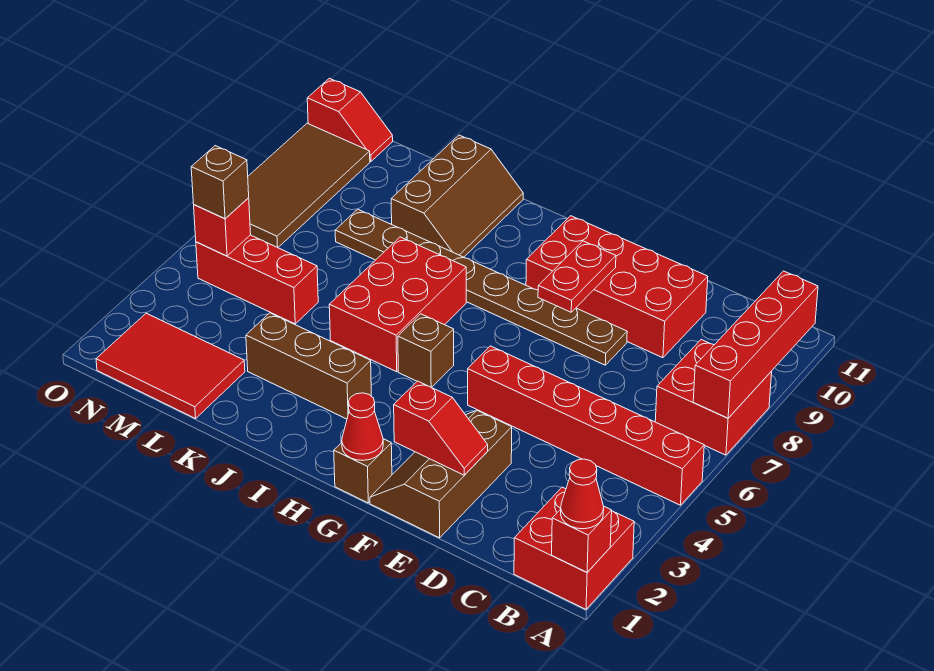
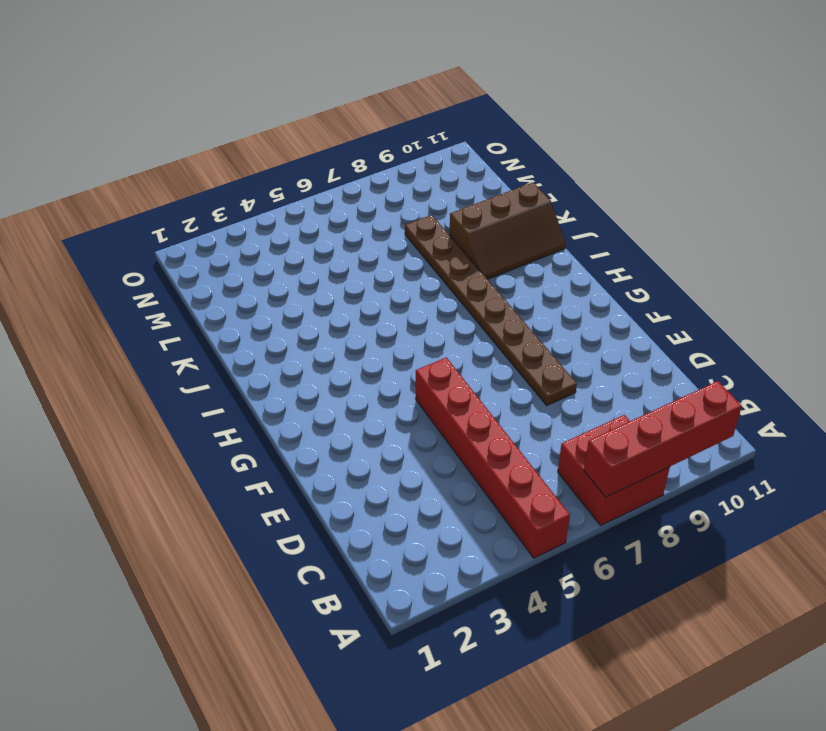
none -> red 2x2 brick [514,487,634,609]
none -> red 2x4 brick [526,216,708,358]
none -> brown 2x3 slope [370,411,512,538]

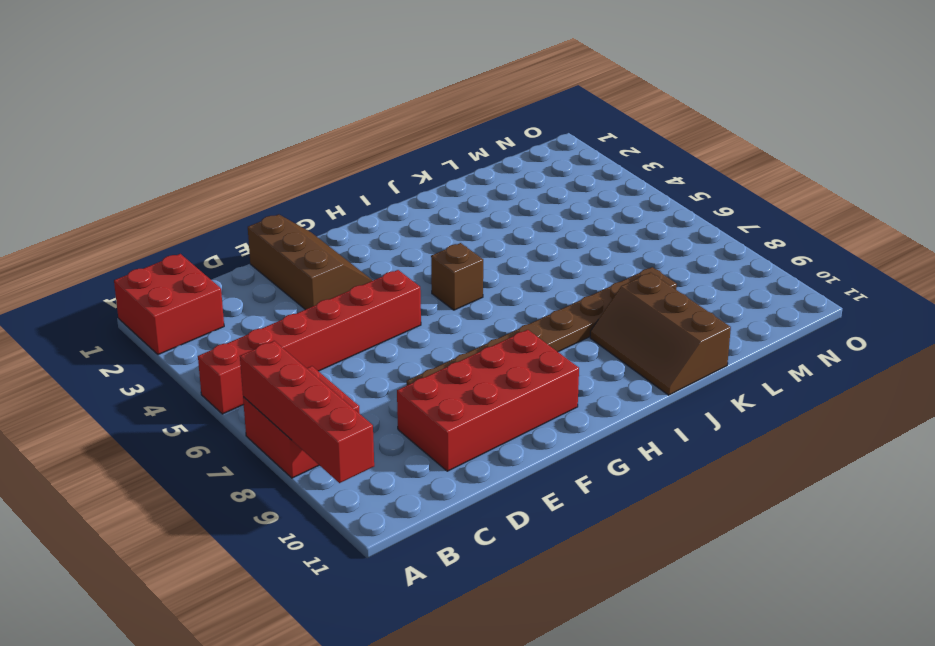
none -> brown 1x1 brick [334,439,392,503]
none -> brown 1x3 brick [246,313,371,419]
none -> red 2x3 brick [329,237,466,372]

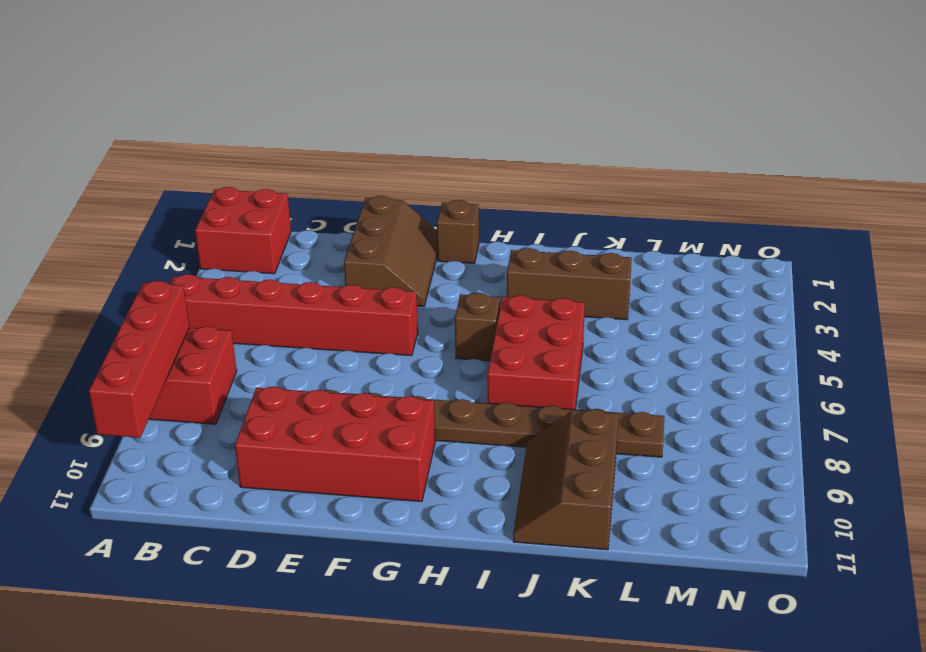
none -> red 2x3 tile [96,313,245,419]
none -> red 1x3 brick [196,235,318,324]
none -> brown 2x4 tile [248,123,370,247]

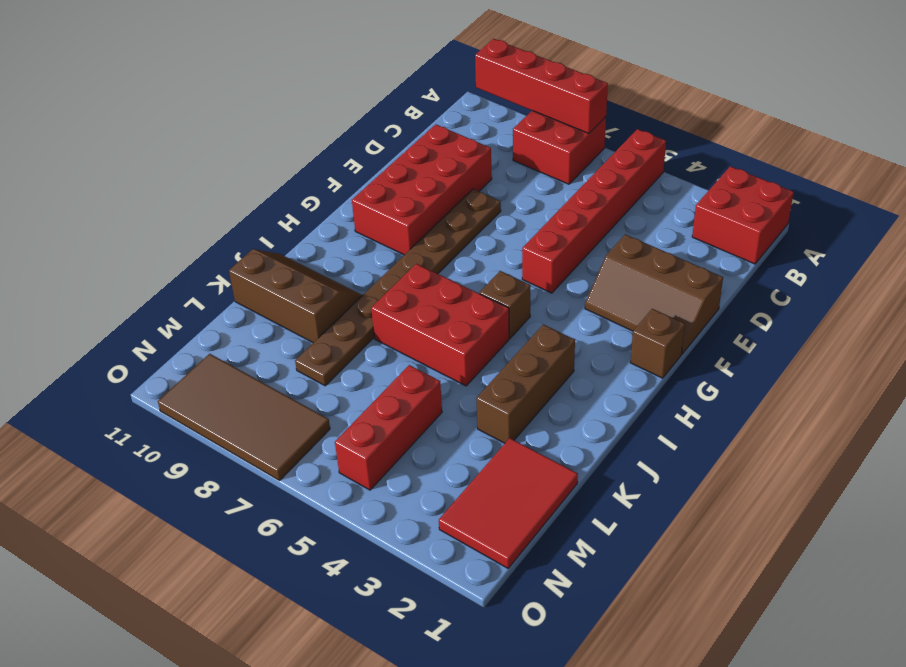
none -> red 1x2 slope [307,78,393,162]
none -> red 1x1 brick [552,507,612,572]
none -> red 1x2 slope [394,381,488,475]

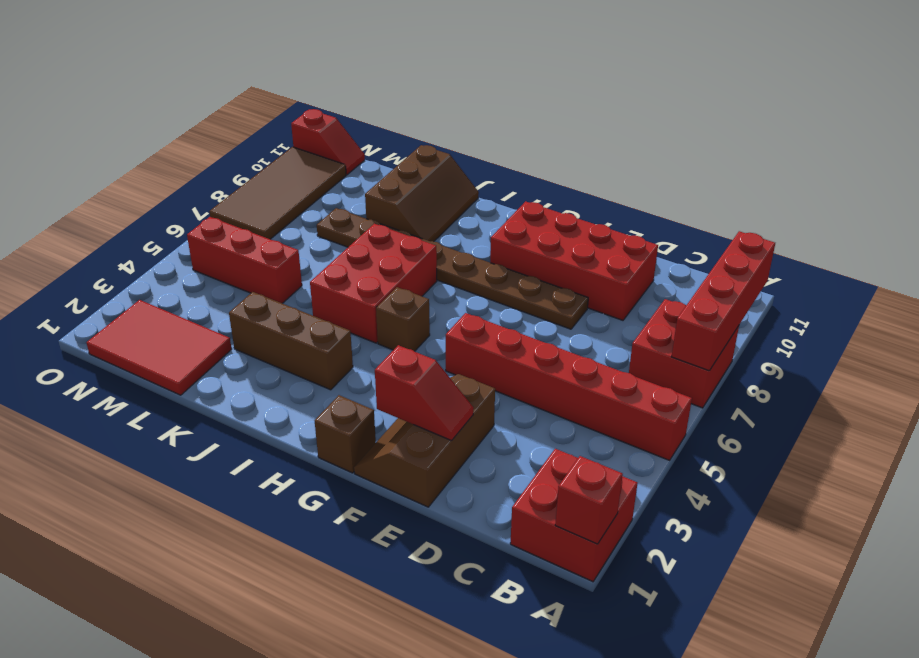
none -> red 1x2 plate [538,241,616,312]
none -> red 1x1 cone [342,393,383,460]
none -> red 1x1 brick [194,198,251,256]

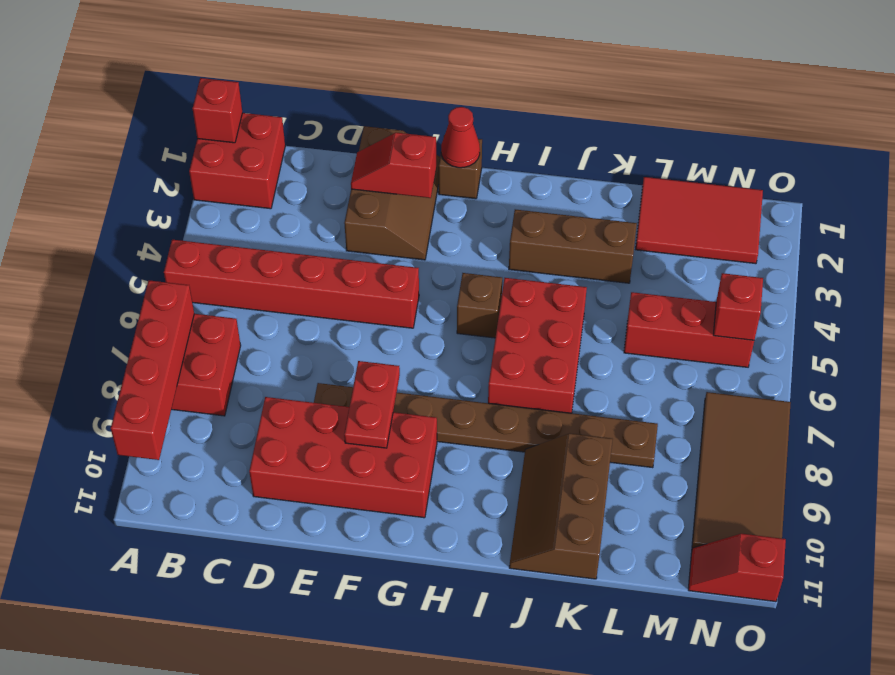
none -> red 1x1 cone [561,459,604,529]
none -> brown 1x1 brick [191,146,249,219]

